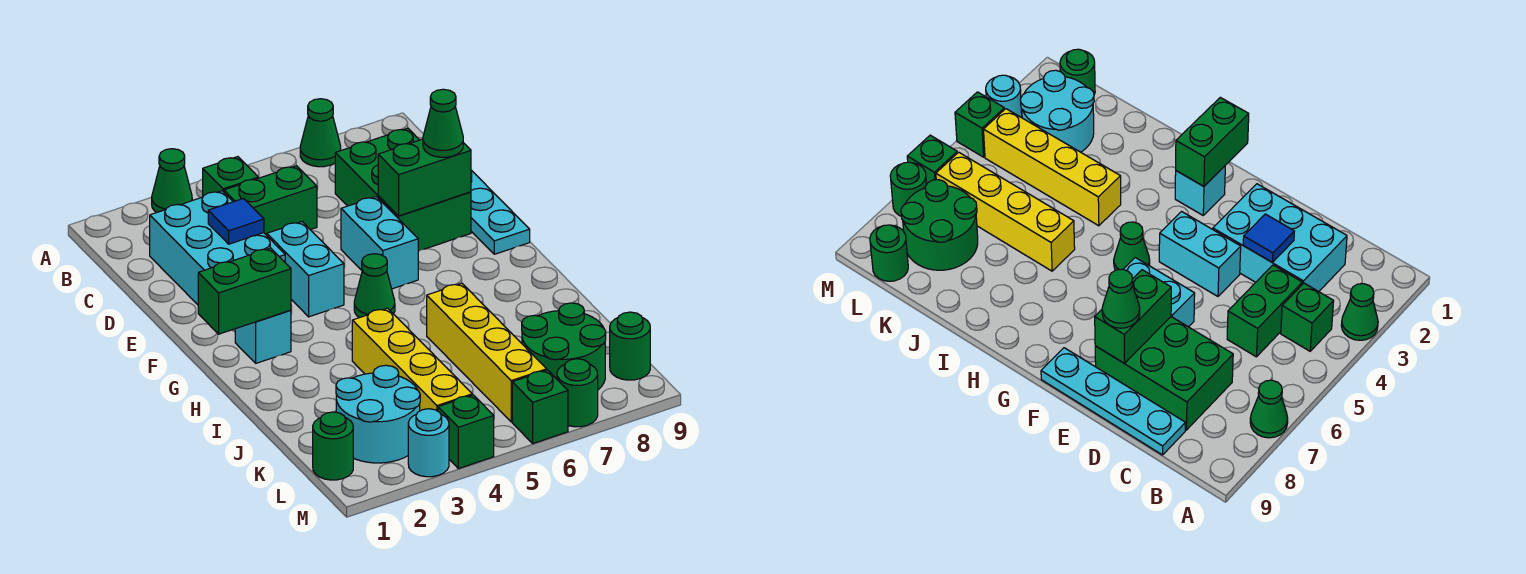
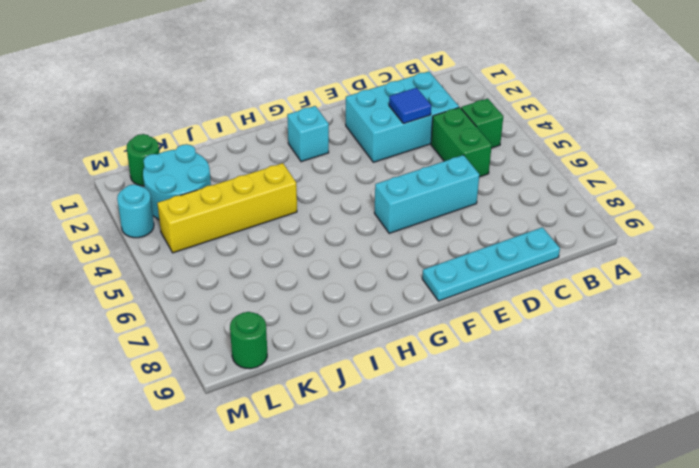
cyan 1x3 brick [375,155,479,233] -> cyan 1x2 brick [341,197,418,289]
none -> green 1x1 cone [152,149,192,212]
none -> green 1x1 cone [300,99,341,167]
none -> green 2x3 brick [335,128,471,251]

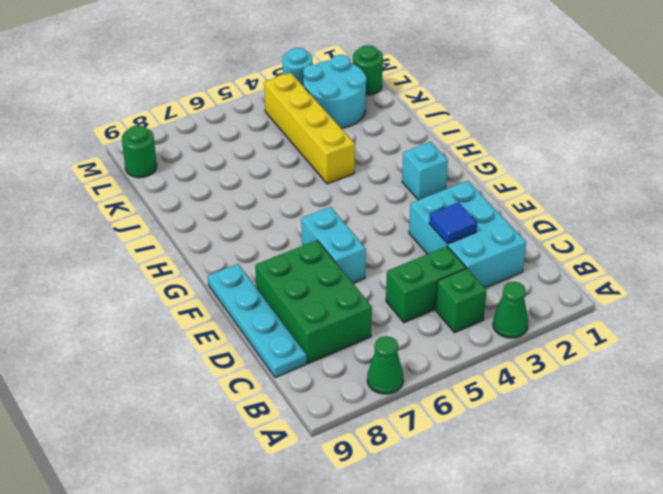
none -> cyan 1x2 brick [267,222,344,317]
none -> green 1x1 cone [354,254,395,318]
none -> yellow 1x4 brick [427,283,547,422]

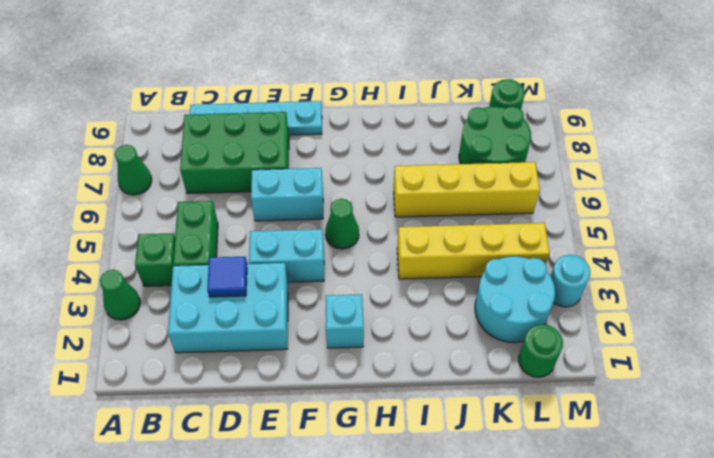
none -> green 1x1 brick [438,395,494,469]
none -> green 1x1 brick [512,370,568,443]
none -> green 1x1 round brick [557,359,598,427]

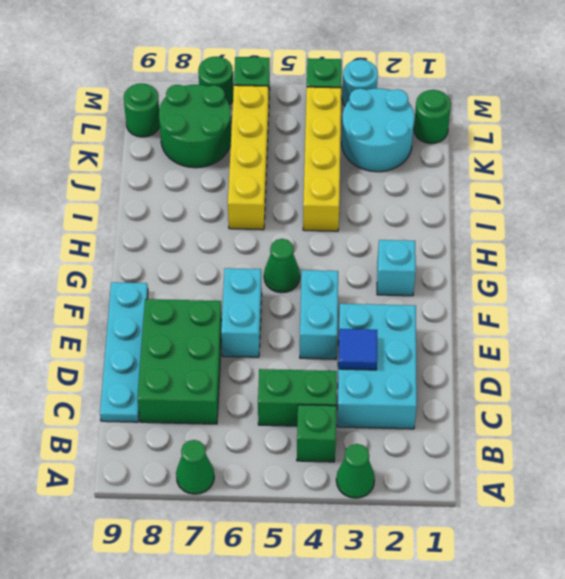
none -> green 1x2 brick [378,139,471,216]
none -> green 1x2 brick [198,248,291,334]
none -> green 1x1 cone [423,89,463,157]

